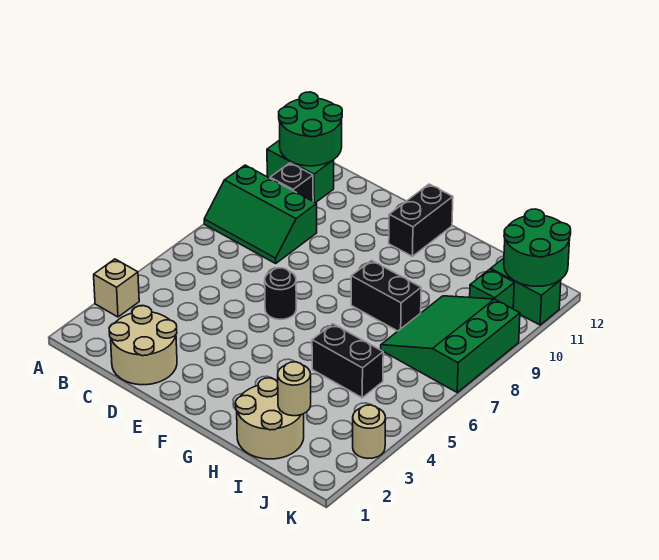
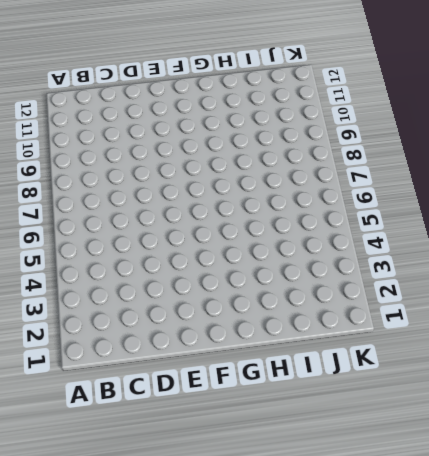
none -> tan 1x1 brick [94,259,139,317]
none -> green 2x3 slope [204,165,317,263]
none -> green 1x2 brick [267,140,334,203]

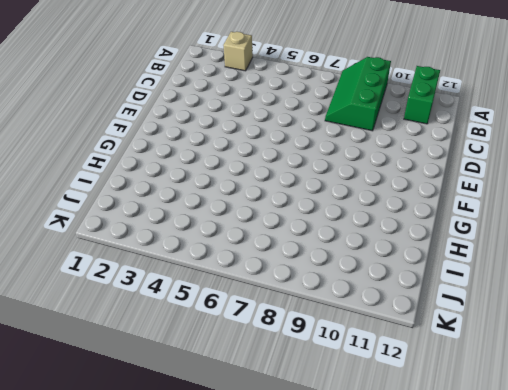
none -> black 1x1 brick [270,163,313,201]
none -> tan 2x2 round brick [109,306,177,385]
none -> black 1x1 round brick [265,268,296,319]

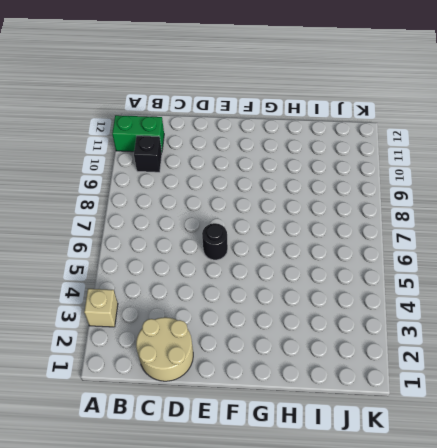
none -> green 2x3 slope [204,165,317,263]
none -> black 1x2 brick [389,184,453,256]
none -> black 1x2 brick [351,260,421,331]

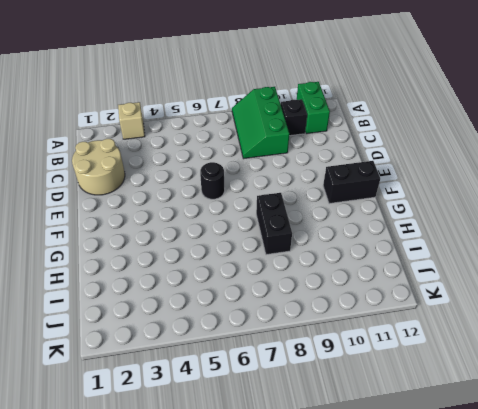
none -> tan 2x2 round brick [236,378,304,459]
none -> black 1x2 brick [312,324,383,398]
none -> green 3x3 slope [381,296,520,392]

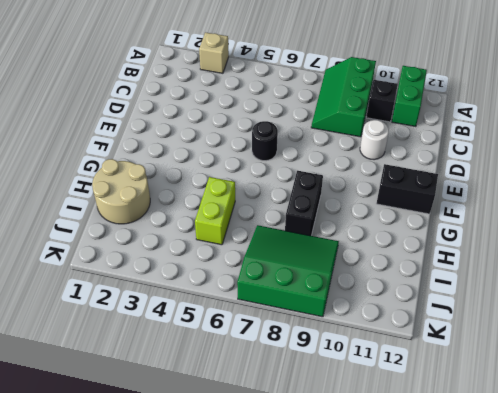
white 1x1 round brick [360,120,389,160] -> none
lime 1x2 brick [195,177,235,245] -> black 1x2 brick [312,324,383,398]
none -> tan 2x2 round brick [109,306,177,385]
none -> green 1x1 brick [470,269,514,309]
none -> green 1x2 brick [491,258,561,325]

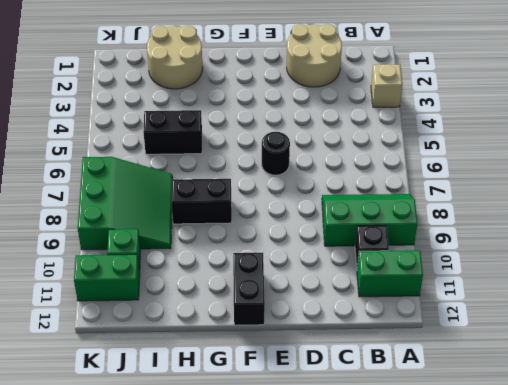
none -> tan 1x1 round brick [353,405,386,458]
none -> green 2x2 round brick [279,92,342,166]
none -> tan 1x1 round brick [278,362,311,416]

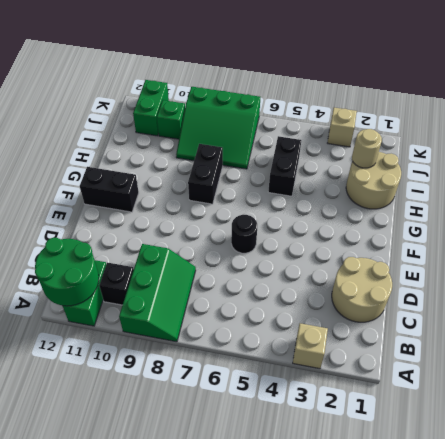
tan 1x1 brick [328,108,357,147] -> tan 1x1 round brick [353,405,386,458]
none -> green 2x2 round brick [504,209,571,286]

